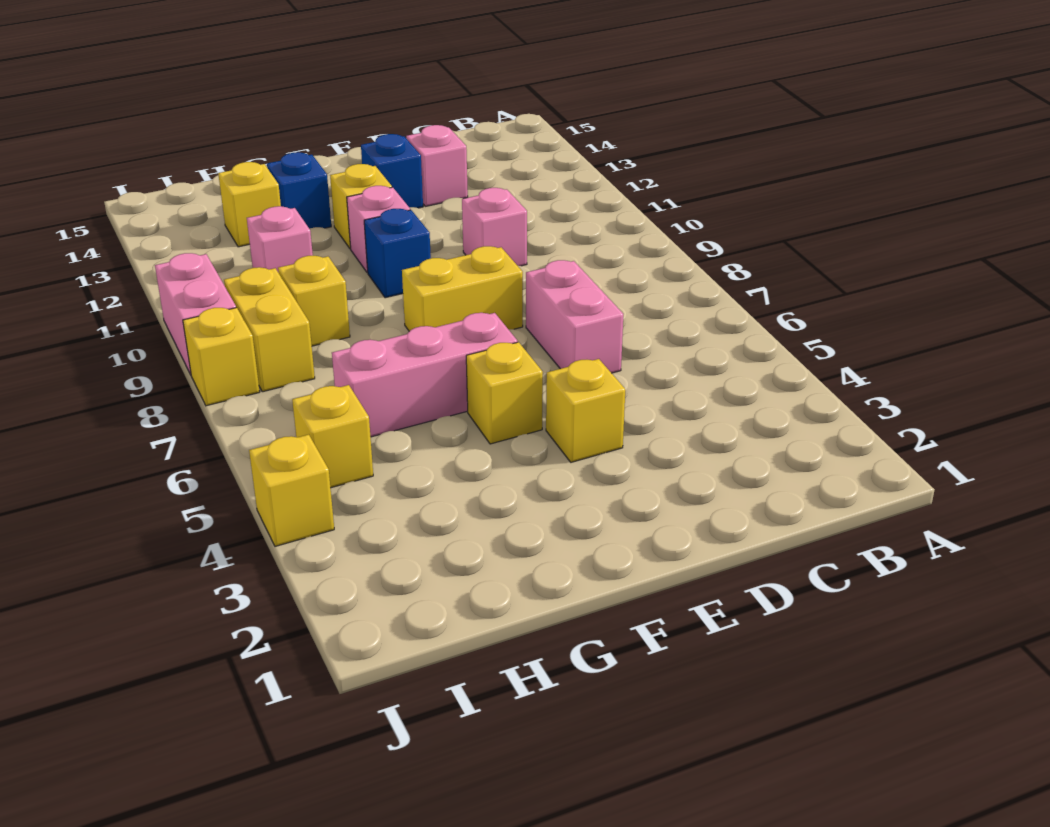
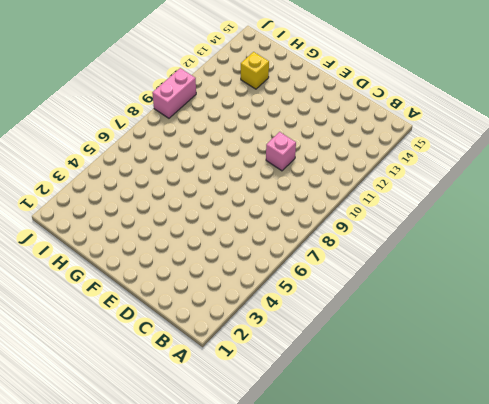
none -> pink 1x2 brick [526,260,623,373]
none -> pink 1x1 brick [406,125,468,206]
none -> yellow 1x1 brick [546,359,625,462]

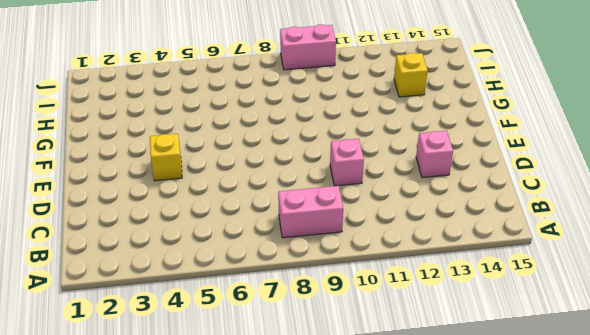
pink 1x2 brick [278,186,343,238] -> pink 1x2 brick moved to [526,260,623,373]
none -> yellow 1x2 brick [402,246,523,331]
none -> blue 1x1 brick [361,134,423,208]
none -> yellow 1x1 brick [466,342,543,444]

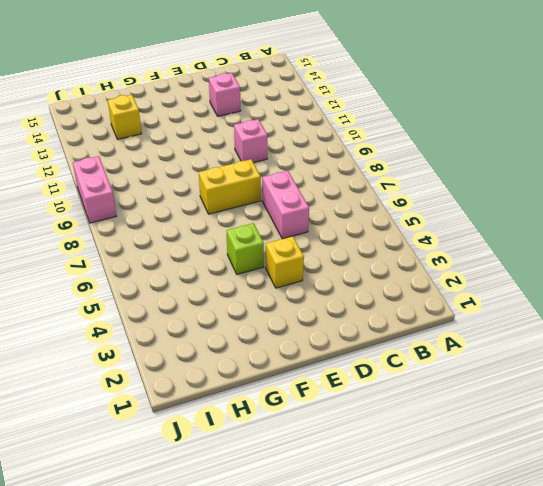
lime 1x1 brick [227,223,264,274] -> yellow 1x1 brick [466,342,543,444]
none -> blue 1x1 brick [361,134,423,208]
none -> pink 1x3 brick [332,313,518,437]
none -> blue 1x1 brick [364,209,431,298]

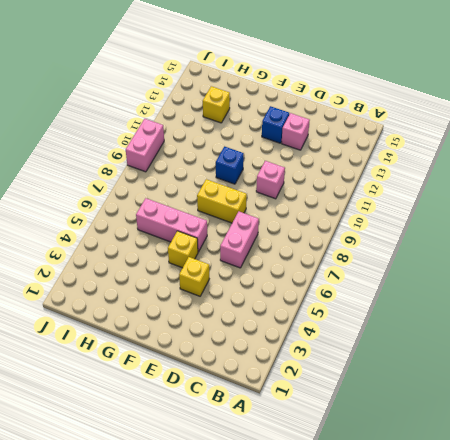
none -> pink 1x1 brick [347,186,410,273]
none -> yellow 1x1 brick [330,164,392,249]
none -> blue 1x1 brick [267,152,331,229]

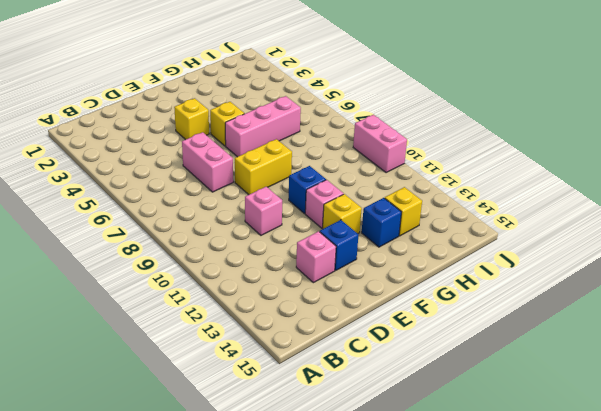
none -> yellow 1x1 brick [278,256,350,346]
none -> pink 1x1 brick [247,206,313,273]
none -> yellow 1x1 brick [292,385,373,488]

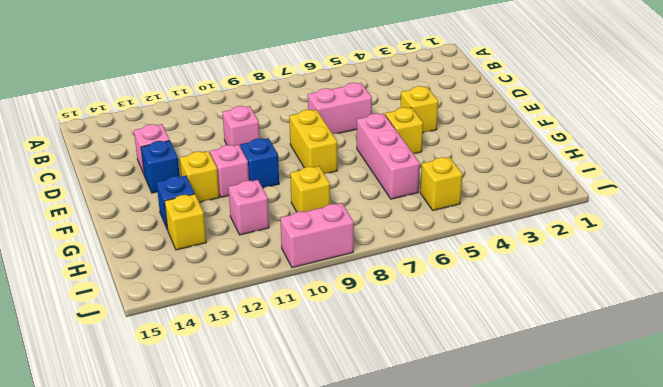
none -> yellow 1x2 brick [224,267,315,392]
none -> yellow 1x1 brick [249,435,334,546]
none -> yellow 1x1 brick [183,308,260,406]

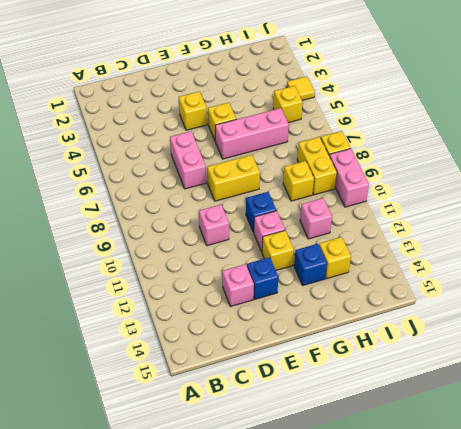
yellow 1x1 tile [287,76,315,100] -> yellow 1x1 brick [249,435,334,546]

